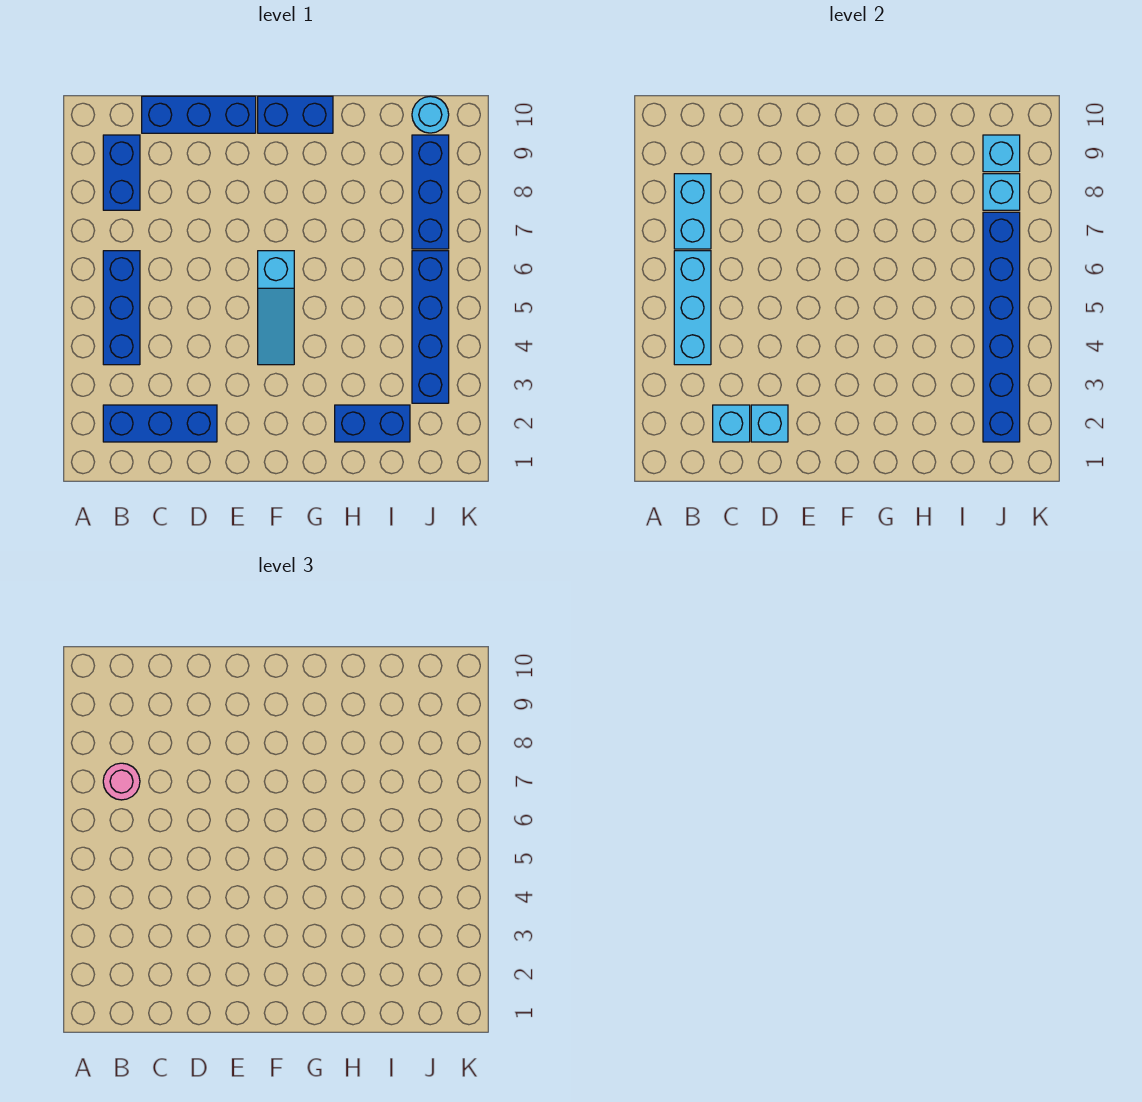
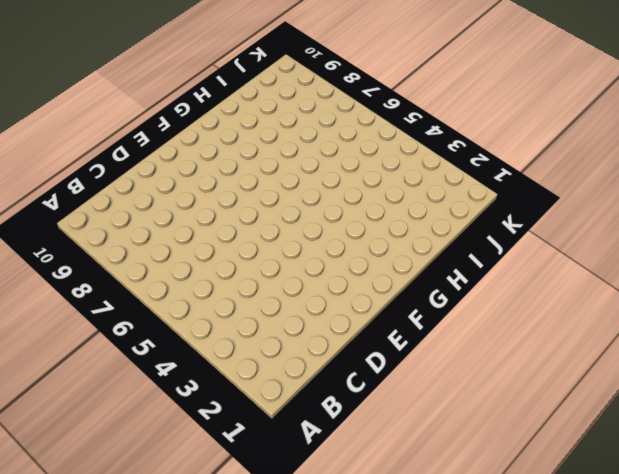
none -> blue 1x3 brick [103,405,217,442]
none -> blue 1x3 brick [103,251,140,365]
none -> blue 1x2 brick [103,135,140,210]

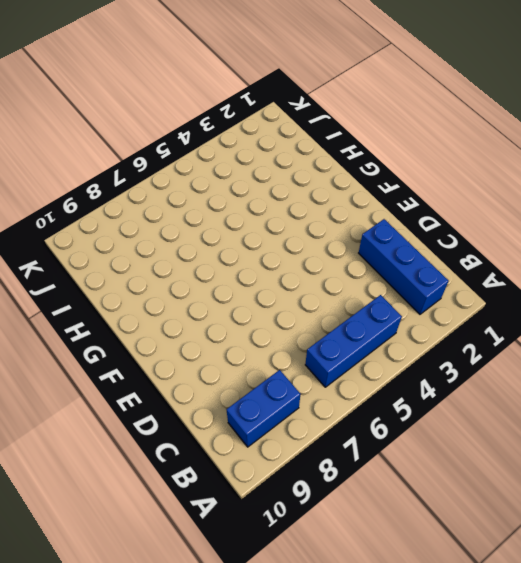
none -> blue 1x3 brick [142,96,256,133]
none -> cyan 1x3 slope [258,251,294,365]
none -> blue 1x2 brick [258,96,333,133]

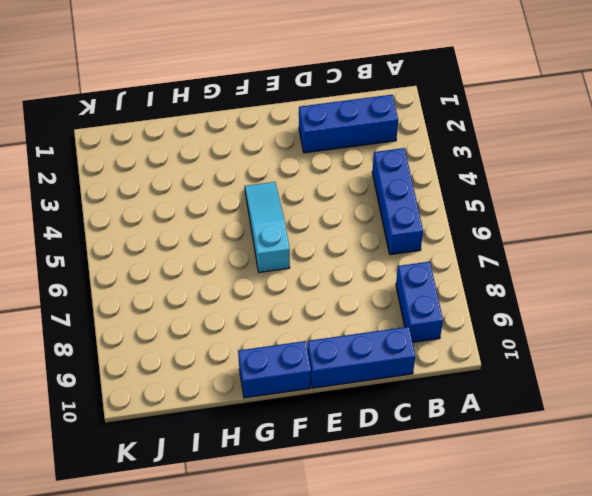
none -> blue 1x2 brick [335,405,410,442]
none -> blue 1x4 brick [412,251,449,403]
none -> blue 1x3 brick [412,135,449,249]

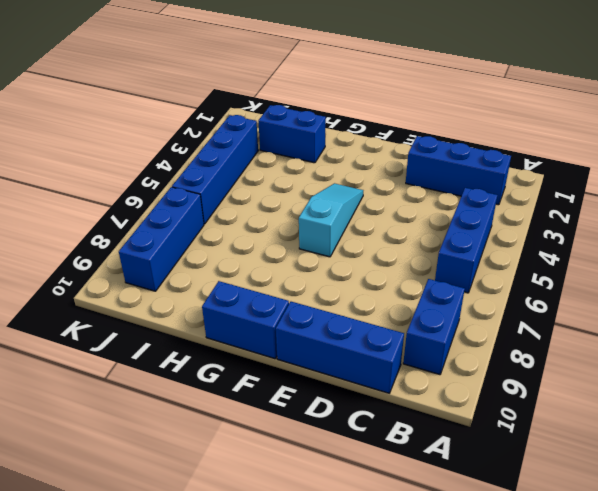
none -> cyan 1x1 round brick [412,96,449,133]
none -> cyan 1x3 brick [674,251,711,365]
none -> cyan 1x2 brick [674,174,711,249]

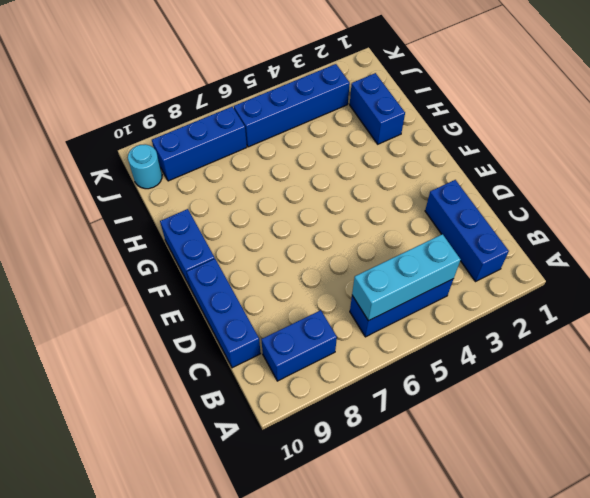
none -> cyan 1x3 slope [258,251,294,365]
none -> cyan 1x2 brick [674,174,711,249]
none -> cyan 1x1 brick [713,405,750,442]

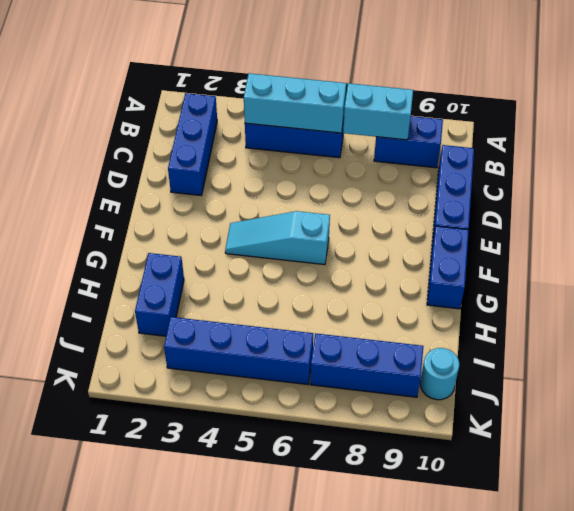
none -> cyan 1x1 brick [713,405,750,442]
none -> cyan 1x1 brick [751,405,788,442]
none -> blue 1x6 brick [983,212,1020,442]

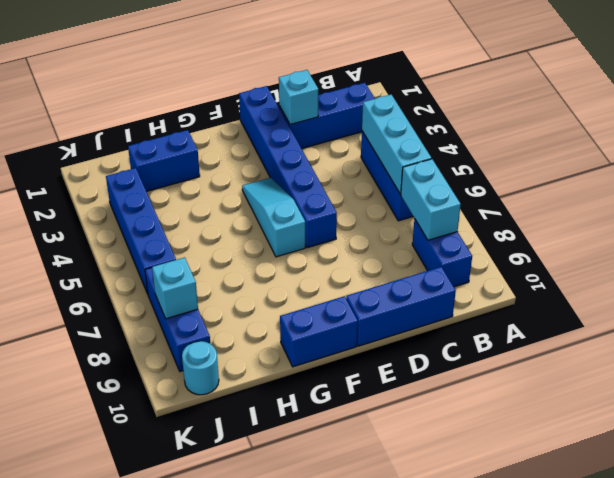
blue 1x6 brick [239,86,337,248] -> blue 1x6 brick moved to [983,212,1020,442]
none -> cyan 1x1 brick [713,405,750,442]
none -> cyan 1x1 brick [983,135,1020,172]
none -> pink 1x1 round brick [103,763,140,800]

